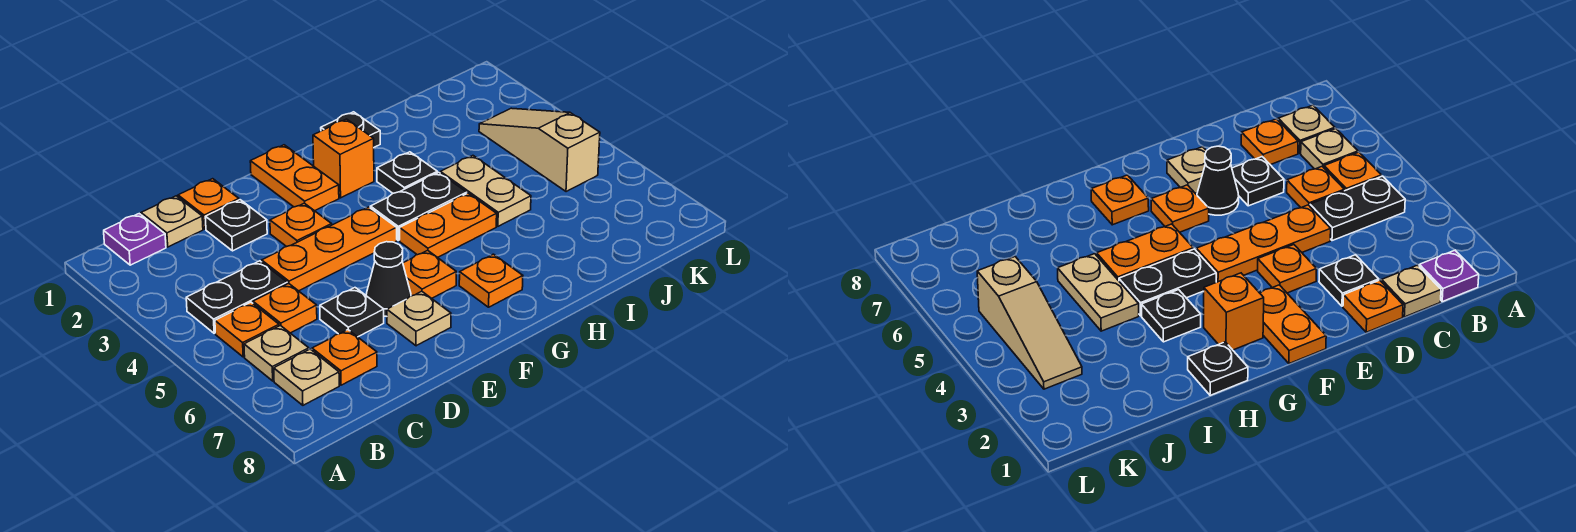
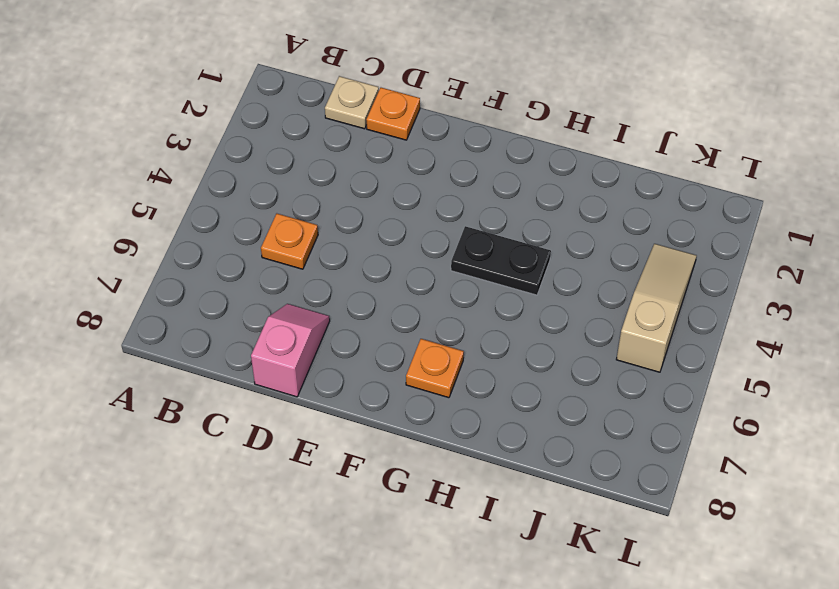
pink 1x2 slope [251,304,330,397] -> none
none -> purple 1x1 plate [104,214,166,265]
none -> black 1x2 plate [186,261,287,333]
none -> orange 1x1 plate [215,302,279,357]

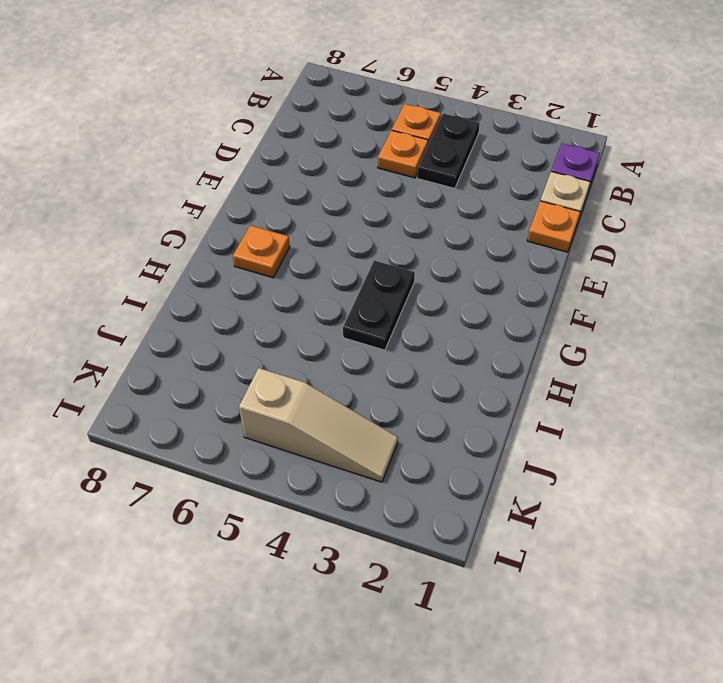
none -> tan 1x1 plate [244,325,309,381]
none -> tan 1x1 plate [274,349,339,405]
none -> orange 1x1 plate [312,330,377,385]

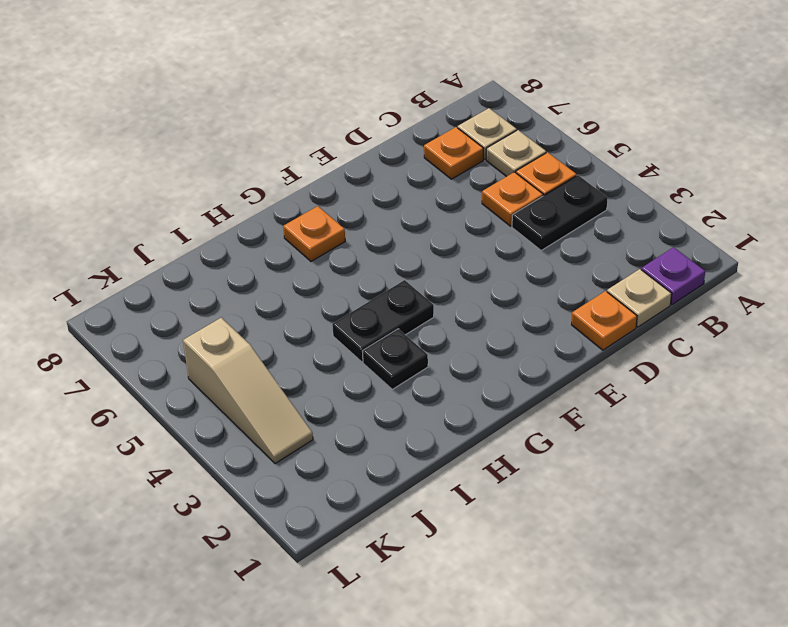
none -> black 1x1 plate [205,200,267,251]
none -> orange 1x3 plate [262,207,397,291]
none -> black 1x1 plate [320,288,384,337]

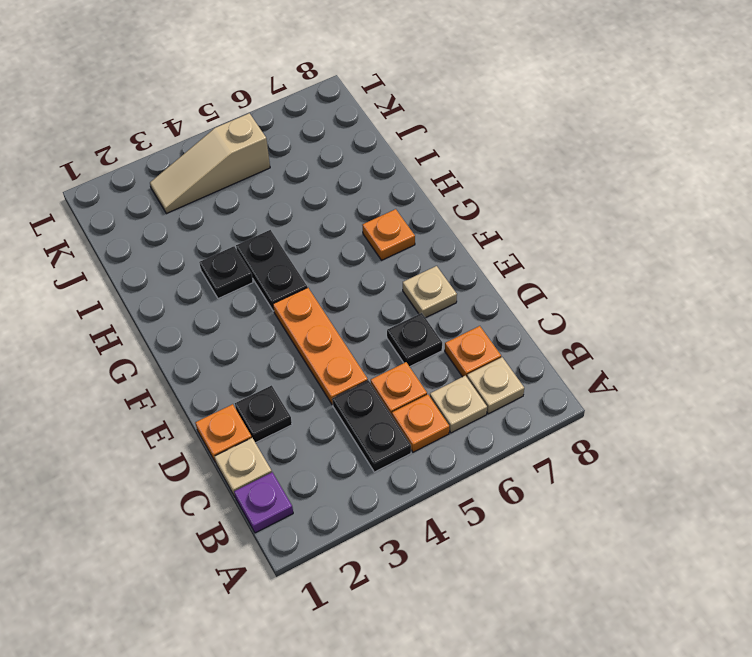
none -> orange 1x1 plate [270,203,332,247]
none -> black 1x1 cone [366,242,411,316]
none -> orange 1x2 plate [250,145,339,211]

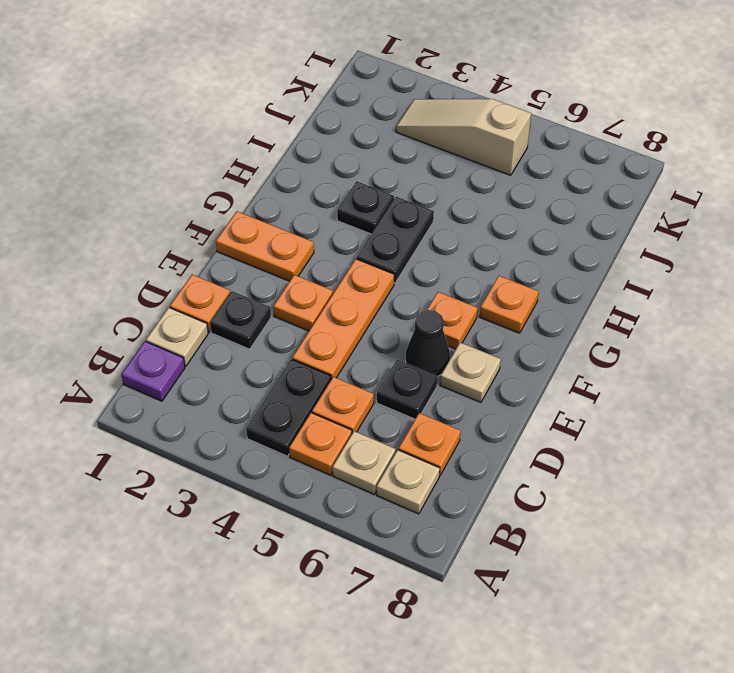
none -> orange 1x1 brick [313,119,374,198]
none -> orange 1x2 plate [400,193,497,258]
none -> black 1x1 plate [321,112,380,147]

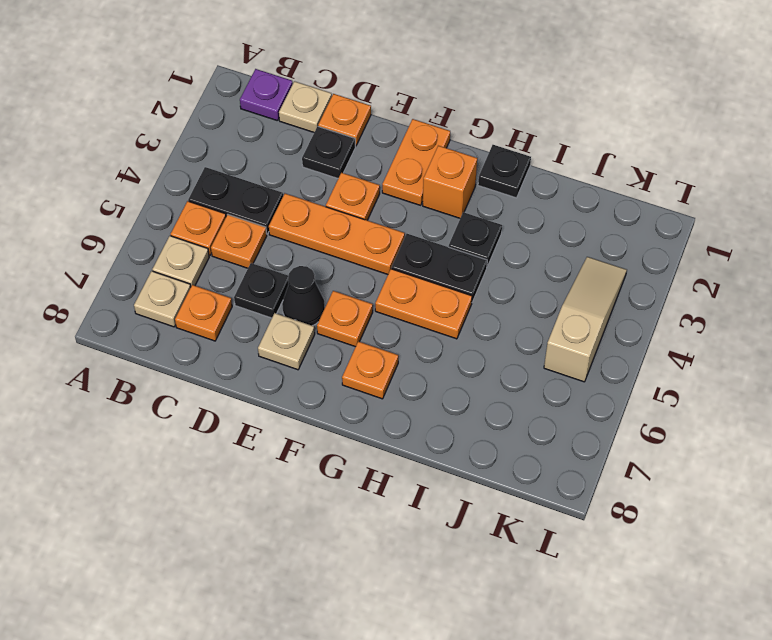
none -> tan 1x2 plate [440,156,531,226]

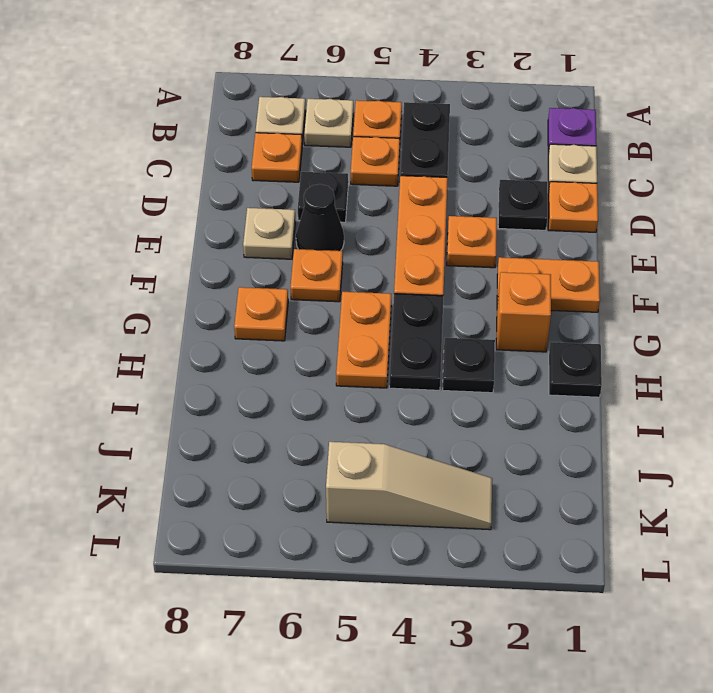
none -> tan 1x2 plate [440,156,531,226]

